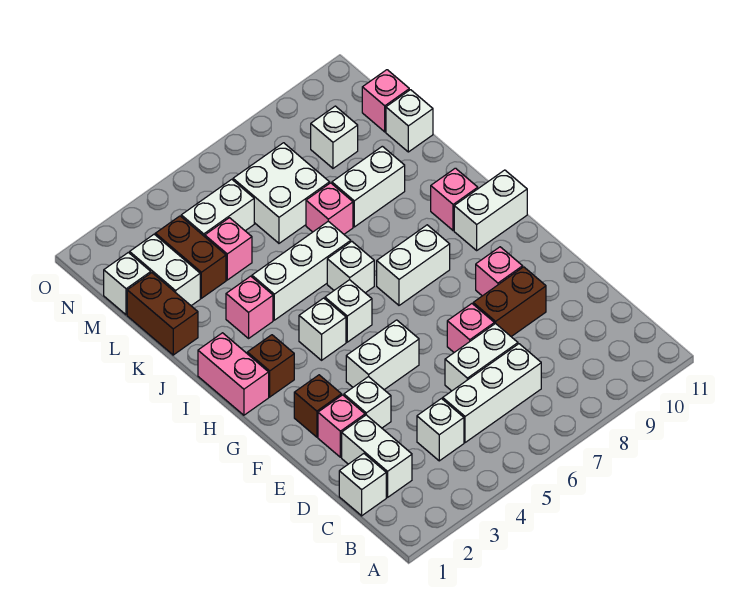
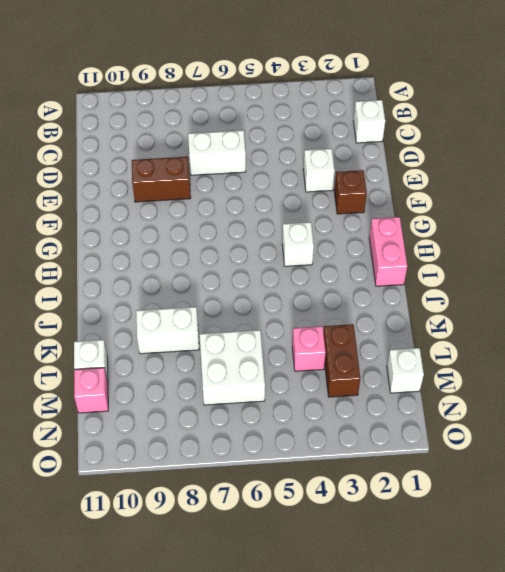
none -> white 1x2 brick [342,415,412,497]
none -> white 1x1 brick [417,399,464,461]
none -> white 1x3 brick [443,344,541,443]
none -> pink 1x1 brick [318,395,365,457]

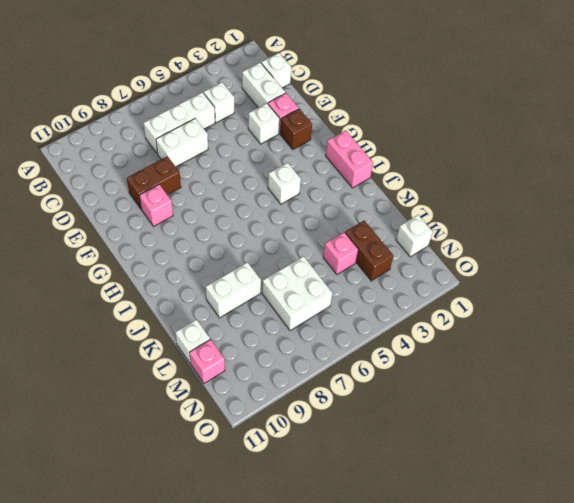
none -> pink 1x1 brick [447,304,494,352]
none -> white 1x2 brick [346,320,419,390]
none -> brown 1x1 brick [247,335,294,397]
none -> white 1x1 brick [325,280,372,342]

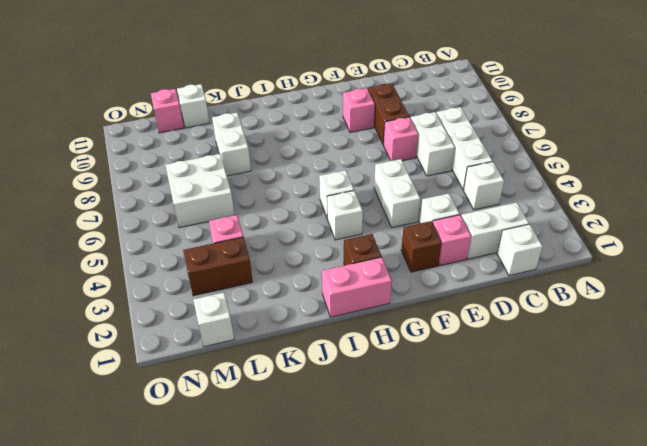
none -> white 1x2 brick [377,225,450,305]
none -> white 1x2 brick [454,170,527,250]
none -> white 1x1 brick [327,242,374,293]
none -> pink 1x1 brick [431,168,478,231]

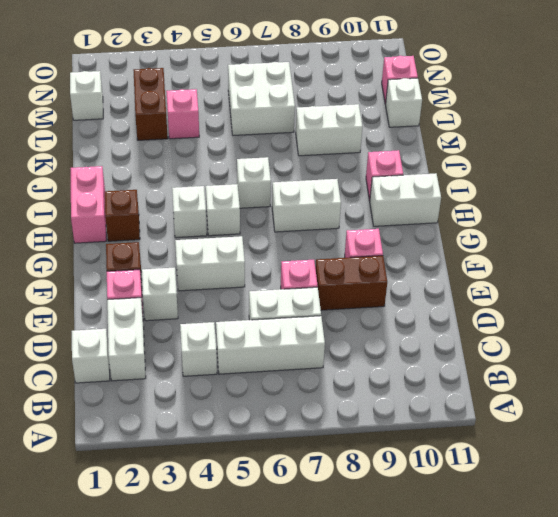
none -> pink 1x1 brick [226,276,273,338]
none -> white 1x3 brick [252,221,351,320]
none -> brown 1x2 brick [127,273,198,355]
none -> pink 1x1 brick [306,183,353,234]

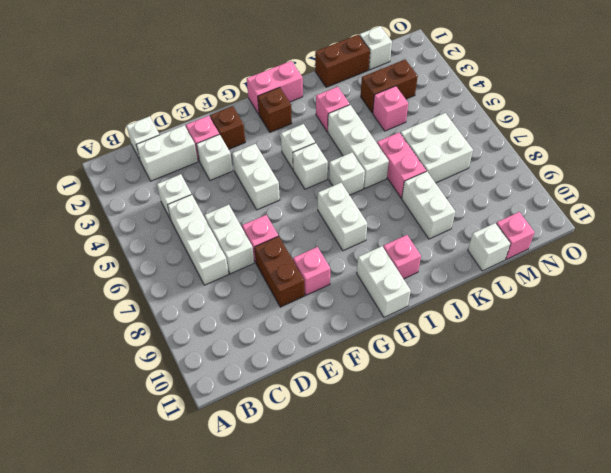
pink 1x2 brick [377,132,426,198] -> pink 1x1 brick [306,183,353,234]
none -> white 1x2 brick [130,234,200,306]
none -> white 1x2 brick [181,179,254,237]
none -> white 1x1 brick [311,106,358,168]

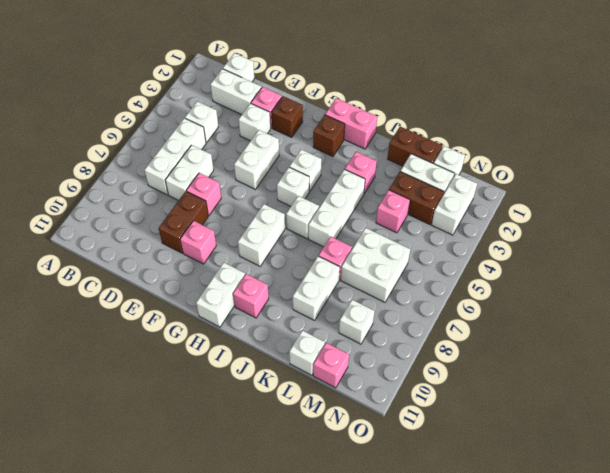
white 1x2 brick [432,174,477,235] -> white 1x2 brick moved to [181,179,254,237]

